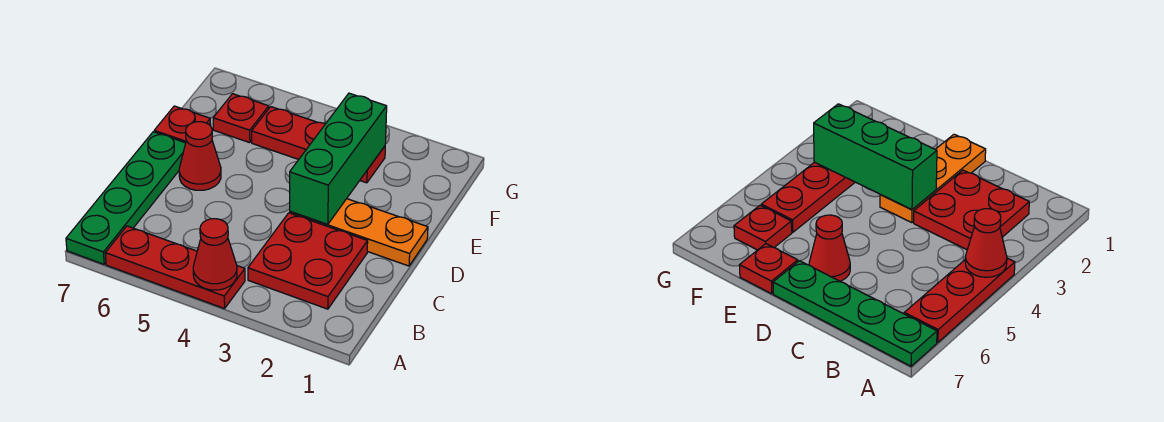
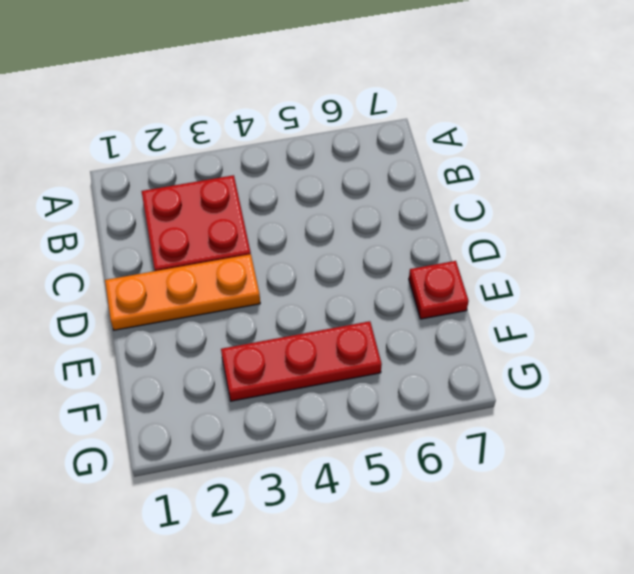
none -> red 1x3 plate [105,226,245,309]
none -> green 1x4 plate [66,132,186,264]

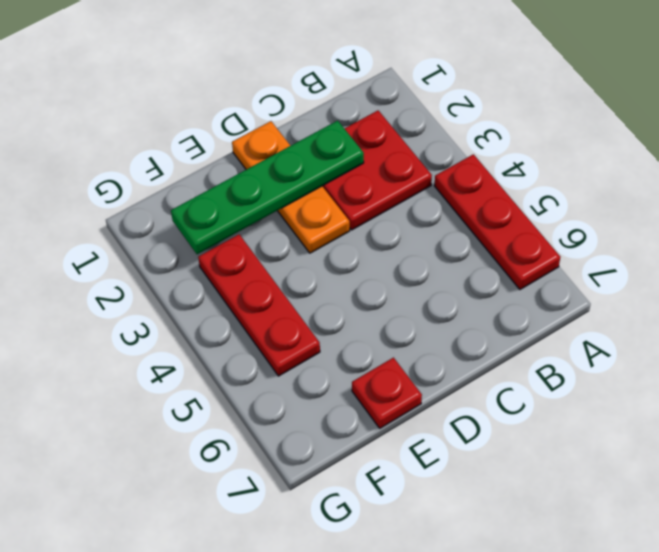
green 1x4 plate [171,121,364,254] -> green 1x4 plate moved to [66,132,186,264]
none -> red 1x1 cone [179,122,221,190]
none -> red 1x1 plate [213,94,269,143]

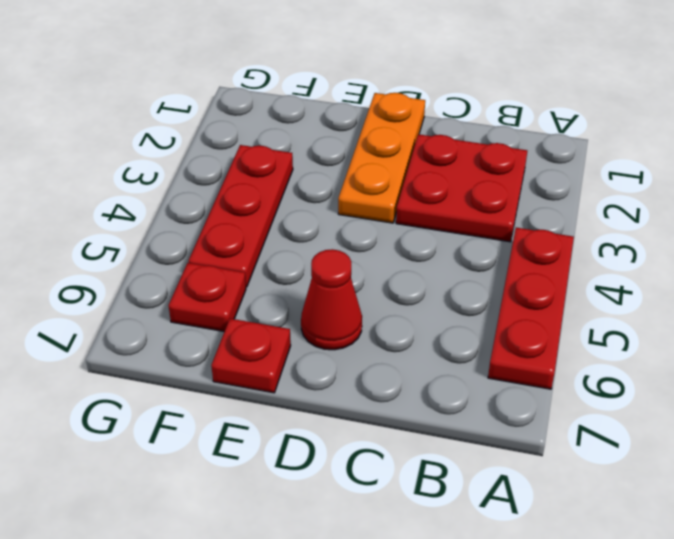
none -> green 1x4 plate [66,132,186,264]
none -> red 1x1 cone [193,219,237,290]

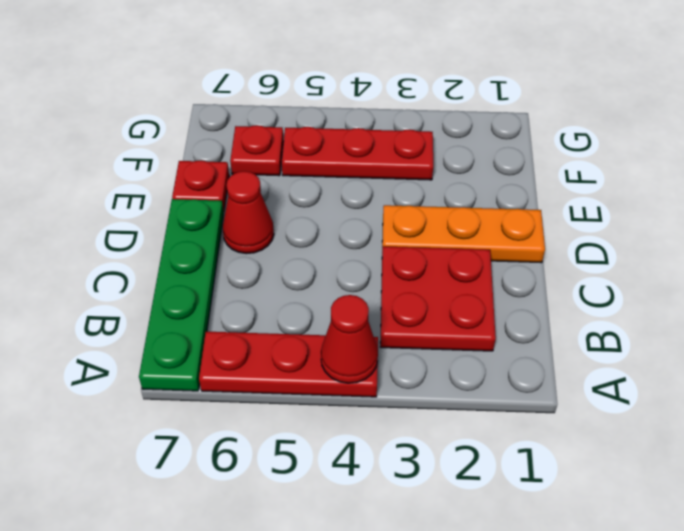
none -> green 1x3 brick [290,93,387,224]

